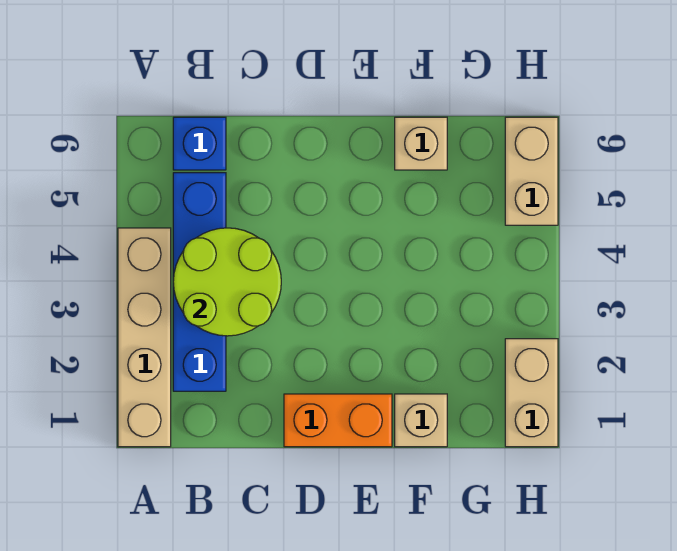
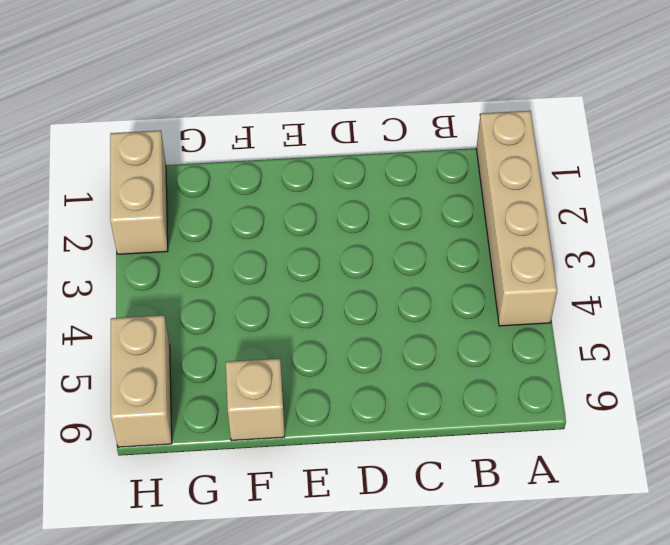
none -> blue 1x4 brick [173,173,226,391]
none -> blue 1x1 brick [173,117,226,170]

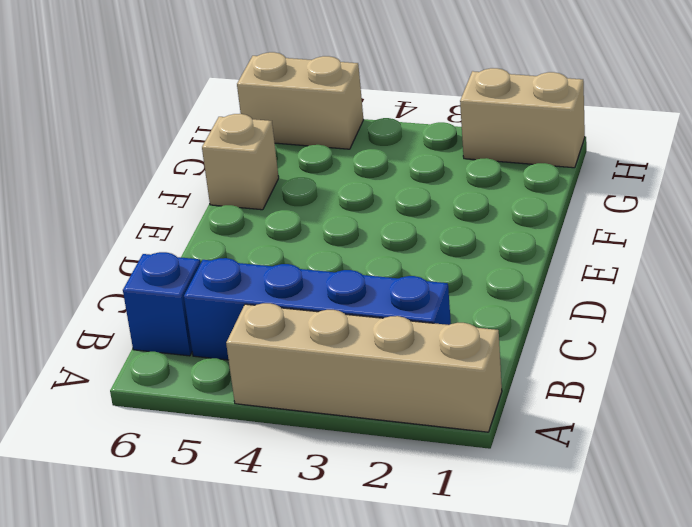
none -> orange 1x2 brick [284,394,392,447]
none -> tan 1x1 brick [395,394,447,447]

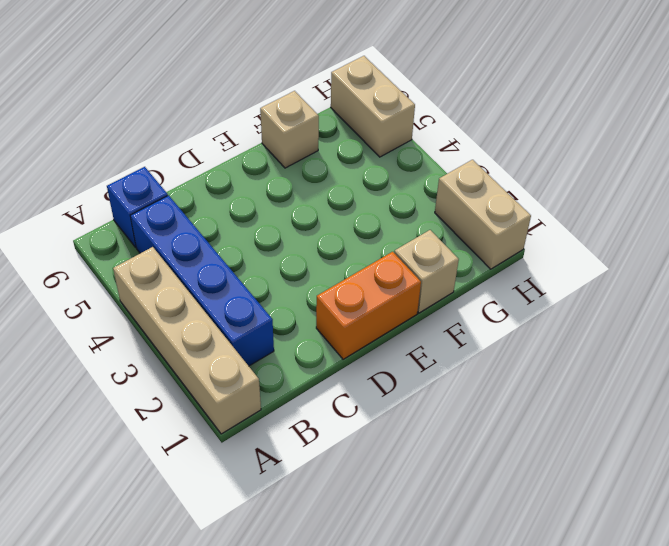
none -> lime 2x2 round brick [173,228,281,336]

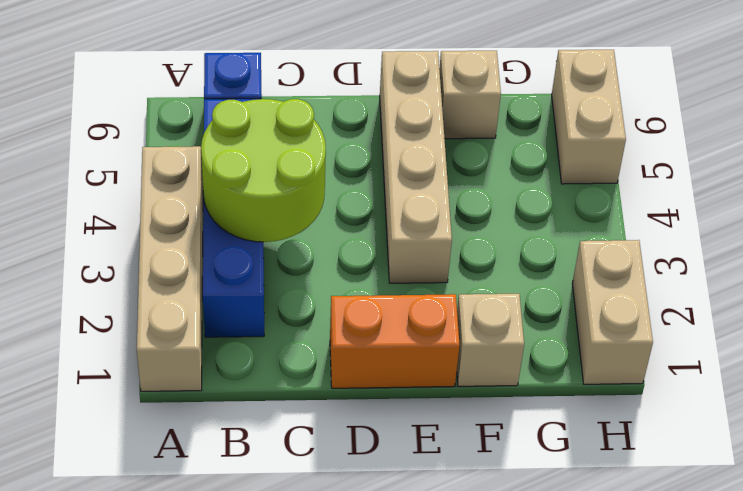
tan 1x4 brick [380,51,452,283] -> none

